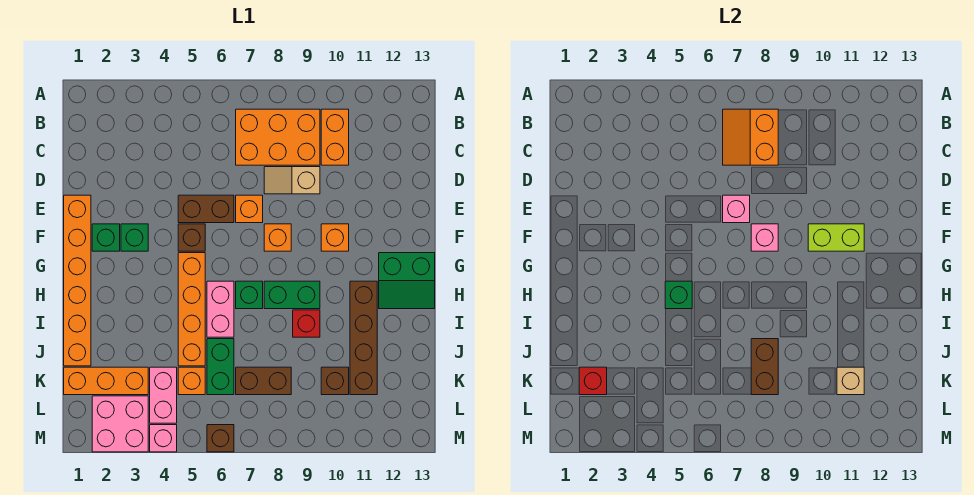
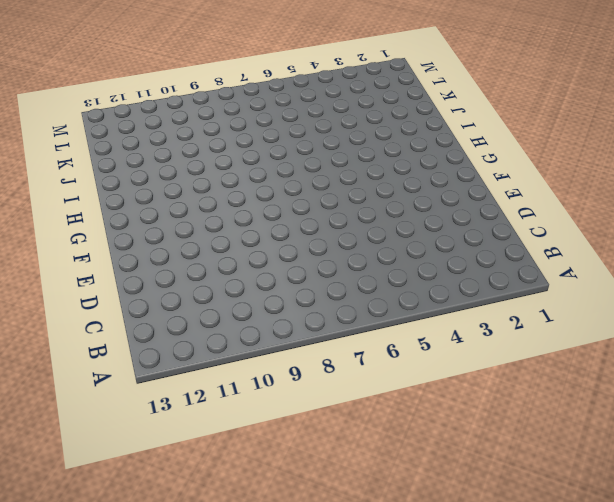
none -> orange 2x3 brick [236,109,320,165]
none -> orange 1x2 brick [321,109,349,165]
none -> tan 1x2 slope [264,167,320,194]
none -> orange 1x6 brick [64,195,91,366]

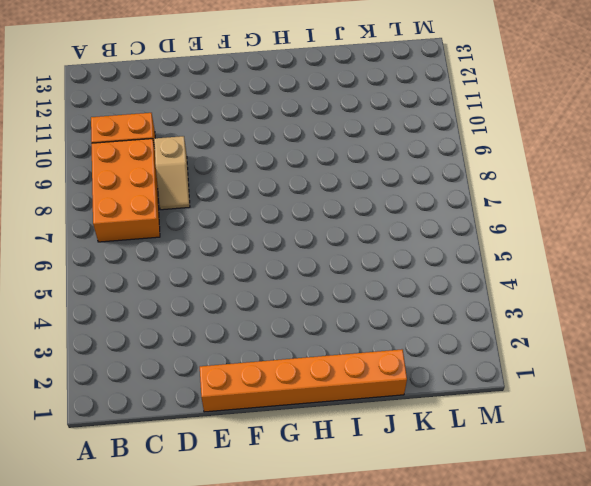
none -> brown 1x2 brick [178,195,234,223]
none -> orange 1x1 brick [236,195,263,223]
none -> green 1x1 brick [92,224,120,251]
none -> green 1x1 brick [121,224,148,251]

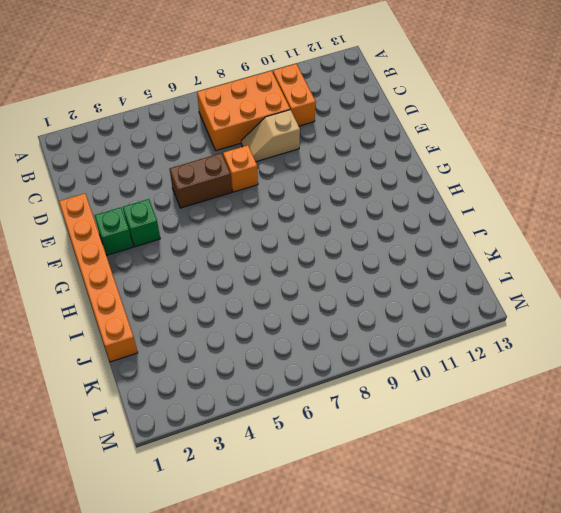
none -> brown 1x1 brick [178,224,205,251]
none -> orange 1x1 brick [264,224,291,251]
none -> orange 1x1 brick [321,224,349,251]
none -> orange 1x4 brick [178,253,205,366]

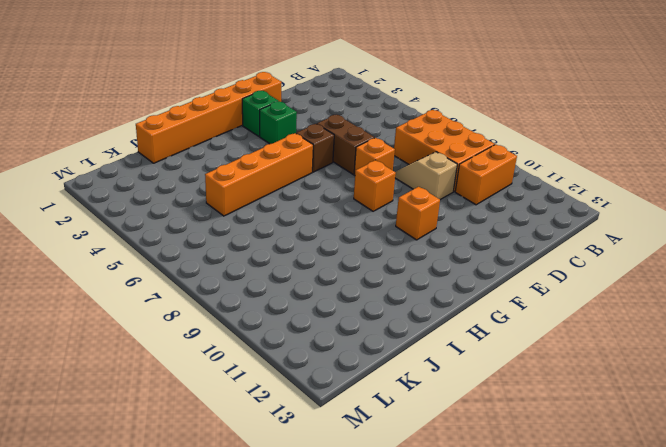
none -> green 2x2 slope [379,253,435,309]
none -> pink 1x2 brick [207,281,234,337]
none -> green 1x1 brick [236,281,263,309]
none -> green 1x2 brick [264,281,320,309]

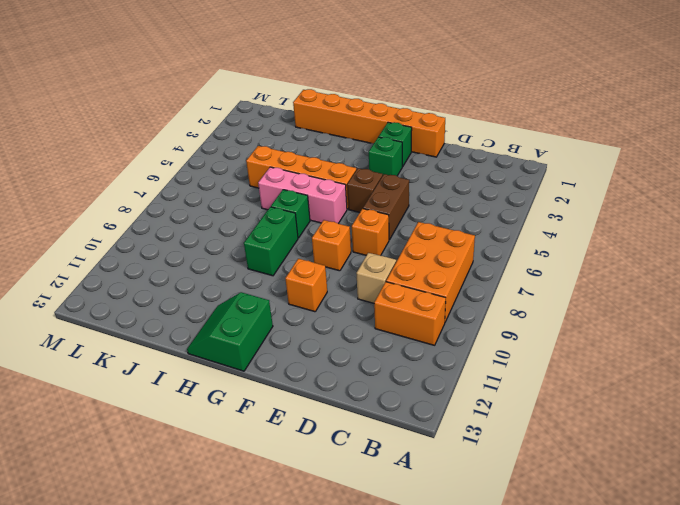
pink 1x3 brick [258,167,347,224] -> pink 1x2 brick [207,281,234,337]
none -> brown 1x4 brick [350,281,377,395]
none -> red 1x1 brick [293,310,320,337]
none -> green 1x2 brick [207,339,234,395]
none -> orange 1x3 brick [64,367,148,395]

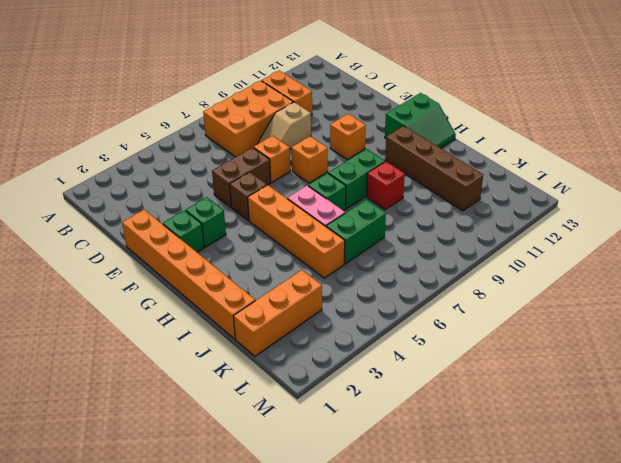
green 1x2 brick [326,200,386,264] -> green 1x2 brick turned to [207,339,234,395]
none -> pink 1x2 brick [150,367,177,423]
none -> orange 1x1 brick [178,367,205,395]
none -> brown 1x2 brick [236,367,291,395]
none -> brown 1x1 brick [321,367,349,395]

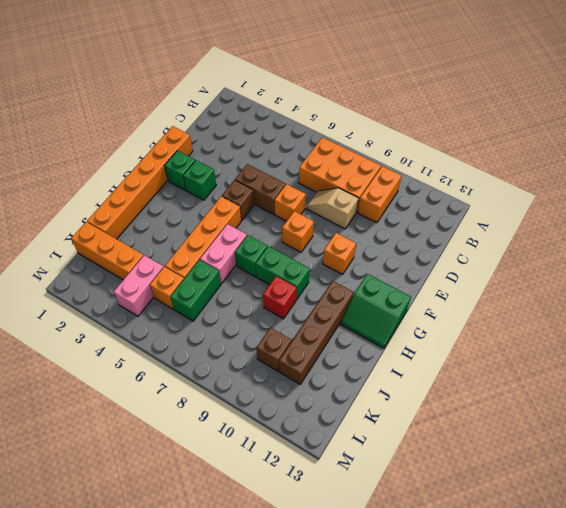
none -> brown 1x2 brick [236,367,291,395]
none -> pink 2x2 brick [92,396,148,452]
none -> pink 1x1 brick [150,425,177,452]
none -> brown 1x1 brick [207,425,234,452]

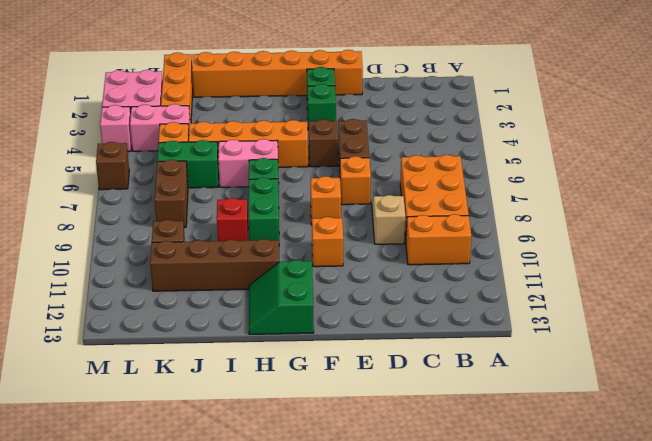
none -> orange 2x2 slope [723,109,778,165]
none -> pink 1x1 brick [723,195,750,223]
none -> pink 1x1 brick [751,224,778,251]
none -> lime 1x2 brick [808,224,864,251]

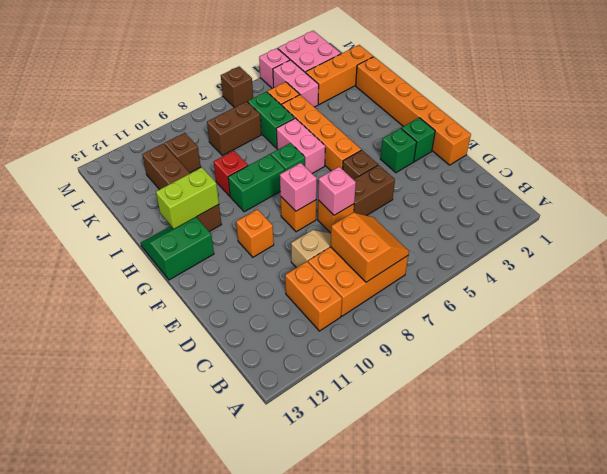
lime 1x2 brick [156,167,219,229] -> lime 1x2 brick moved to [808,224,864,251]
none -> green 1x1 brick [665,281,692,309]
none -> brown 1x2 brick [751,339,778,395]
none -> red 1x1 brick [579,367,607,395]
none -> tan 1x1 brick [837,367,864,395]

